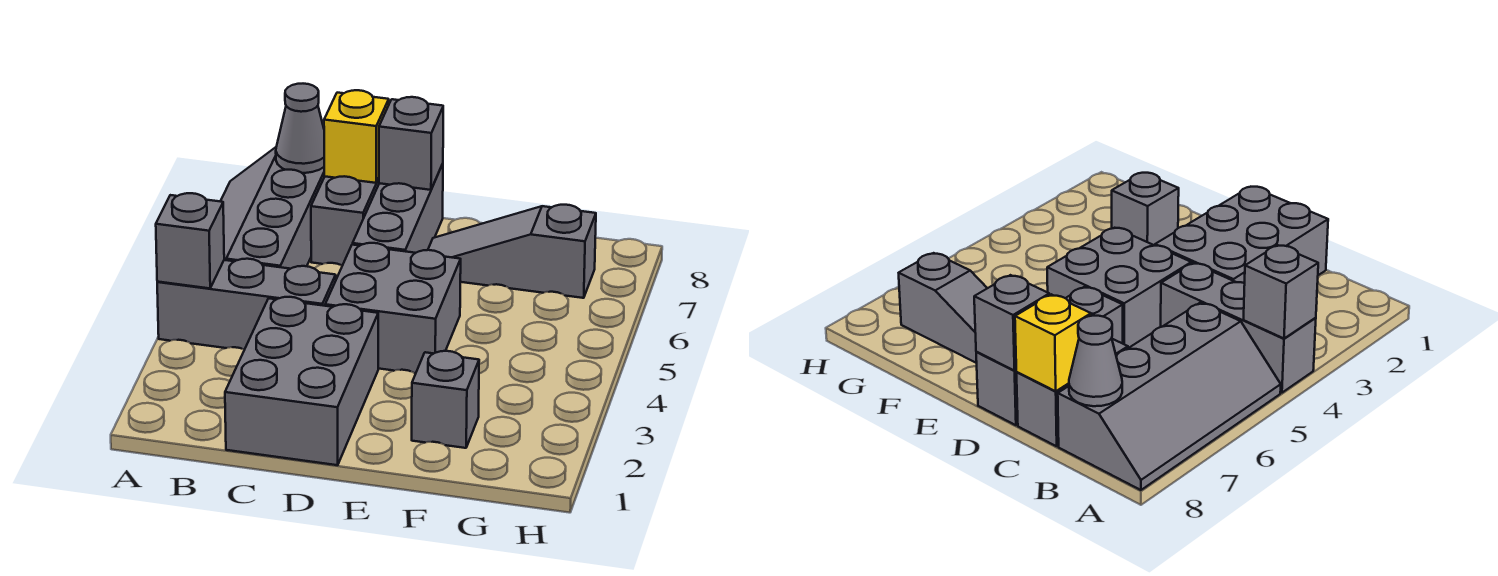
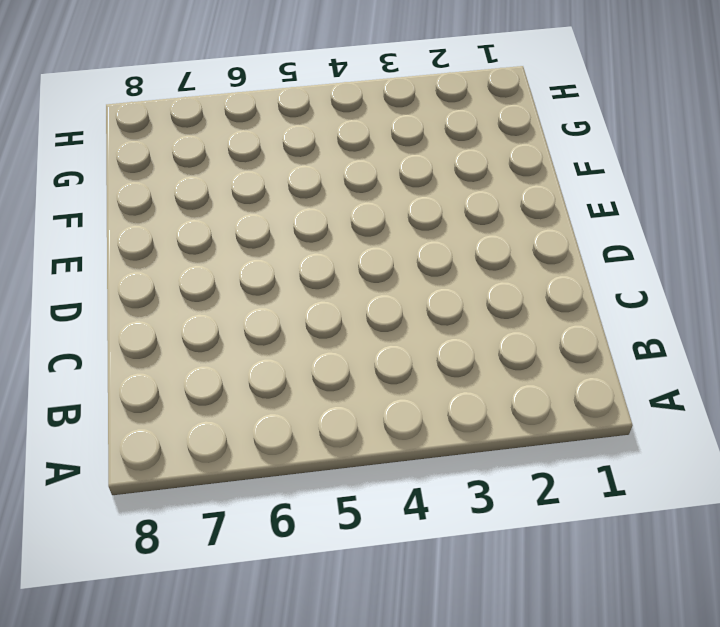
none -> grey 1x3 brick [157,259,336,350]
none -> grey 2x4 slope [220,147,325,269]
none -> grey 2x3 brick [225,297,378,465]

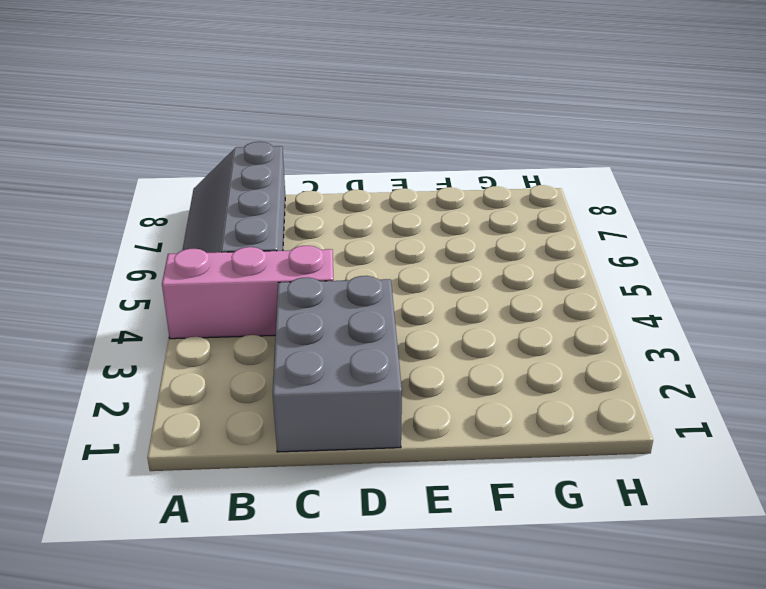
pink 1x3 brick [162,246,334,339] -> grey 1x3 brick [157,259,336,350]
none -> grey 1x2 brick [311,176,379,266]
none -> grey 2x2 brick [325,243,461,373]
none -> grey 1x3 brick [353,164,443,253]

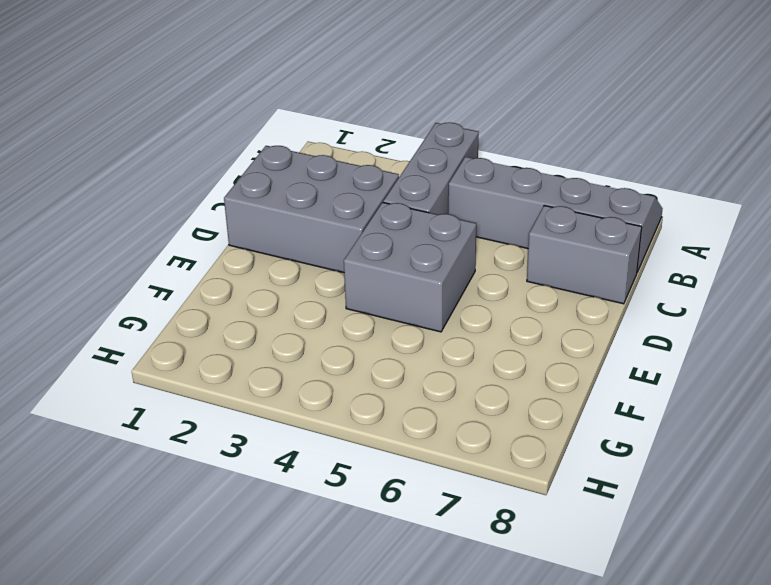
none -> grey 1x3 brick [353,164,443,253]
none -> grey 1x3 slope [428,205,596,298]
none -> grey 1x1 brick [412,351,479,448]

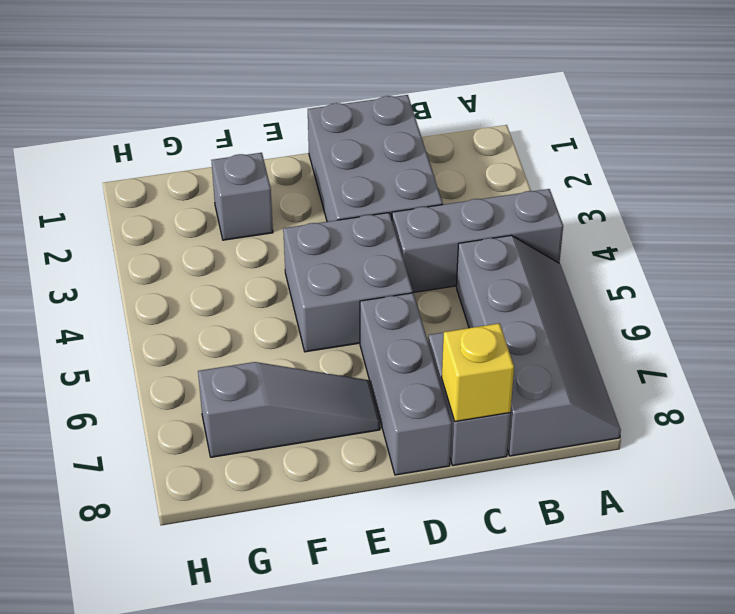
none -> grey 1x1 brick [156,193,224,288]
none -> grey 1x1 cone [276,84,324,173]
none -> grey 1x1 brick [379,97,443,190]

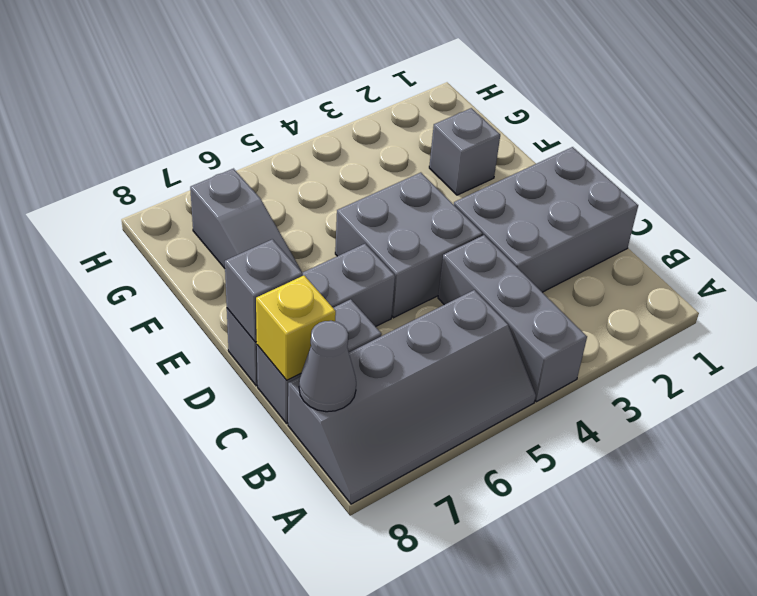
none -> grey 1x1 brick [156,193,224,288]

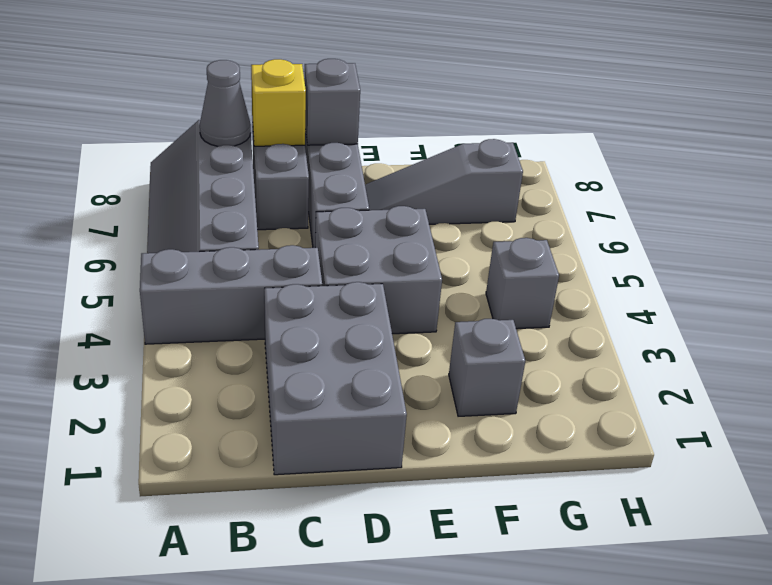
grey 1x1 brick [486,238,559,329] -> grey 1x1 brick moved to [156,193,224,288]

